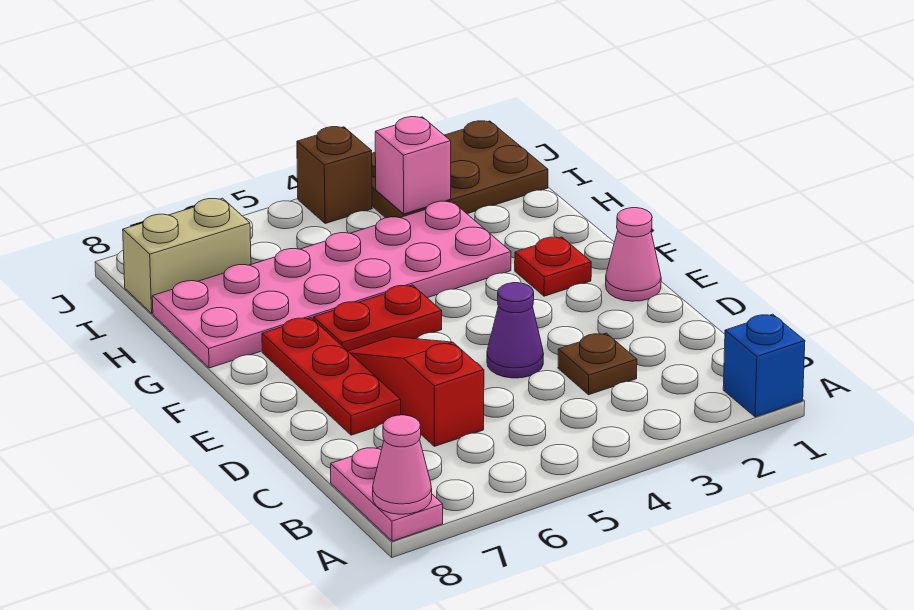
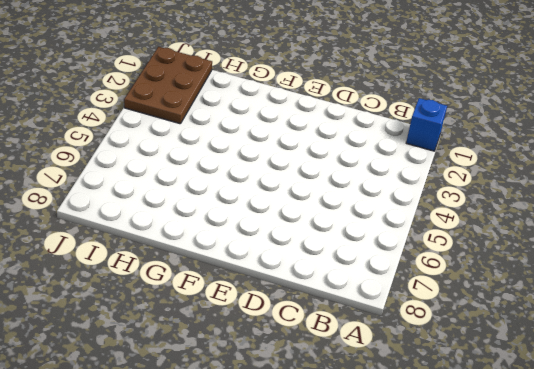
none -> pink 1x2 plate [331,447,443,541]
none -> brown 1x1 plate [558,333,637,395]
none -> red 1x3 slope [348,337,484,446]

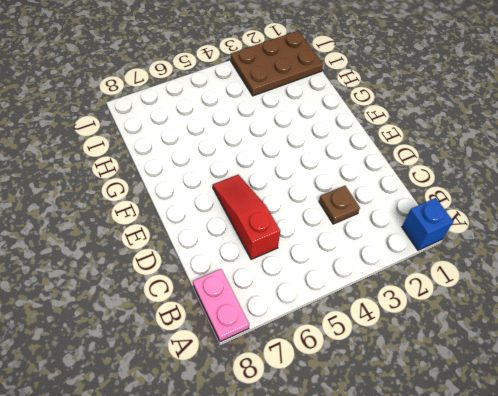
none -> purple 1x1 cone [487,283,544,378]
none -> red 1x3 plate [262,318,401,435]
none -> pink 1x1 cone [606,208,661,301]

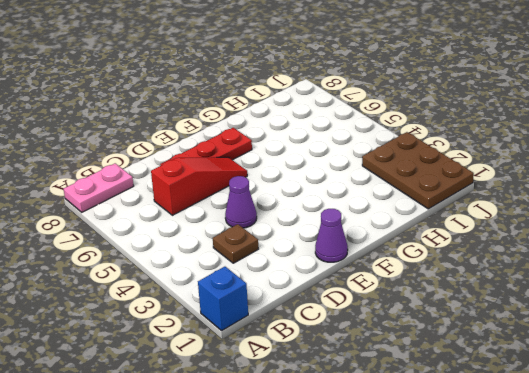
purple 1x1 cone [315,209,348,262] -> pink 1x1 cone [606,208,661,301]
none -> red 1x1 plate [515,237,591,296]
none -> red 1x2 plate [313,285,442,351]
none -> pink 2x6 plate [152,201,511,368]

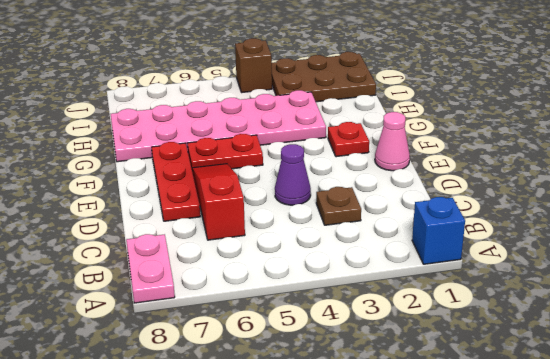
none -> tan 1x2 brick [123,198,251,313]
none -> pink 1x1 cone [373,415,432,514]
none -> pink 1x1 brick [375,117,451,214]

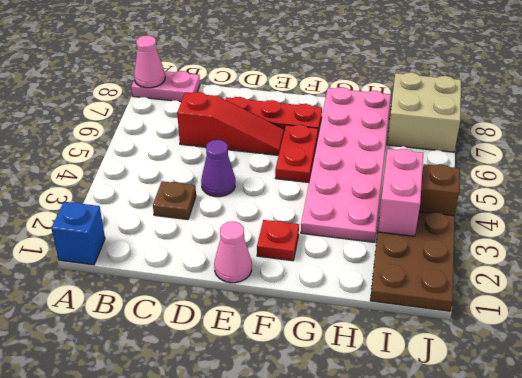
pink 1x2 brick [378,149,423,236] -> pink 1x1 brick [375,117,451,214]
tan 2x2 brick [387,72,461,152] -> tan 1x2 brick [123,198,251,313]

